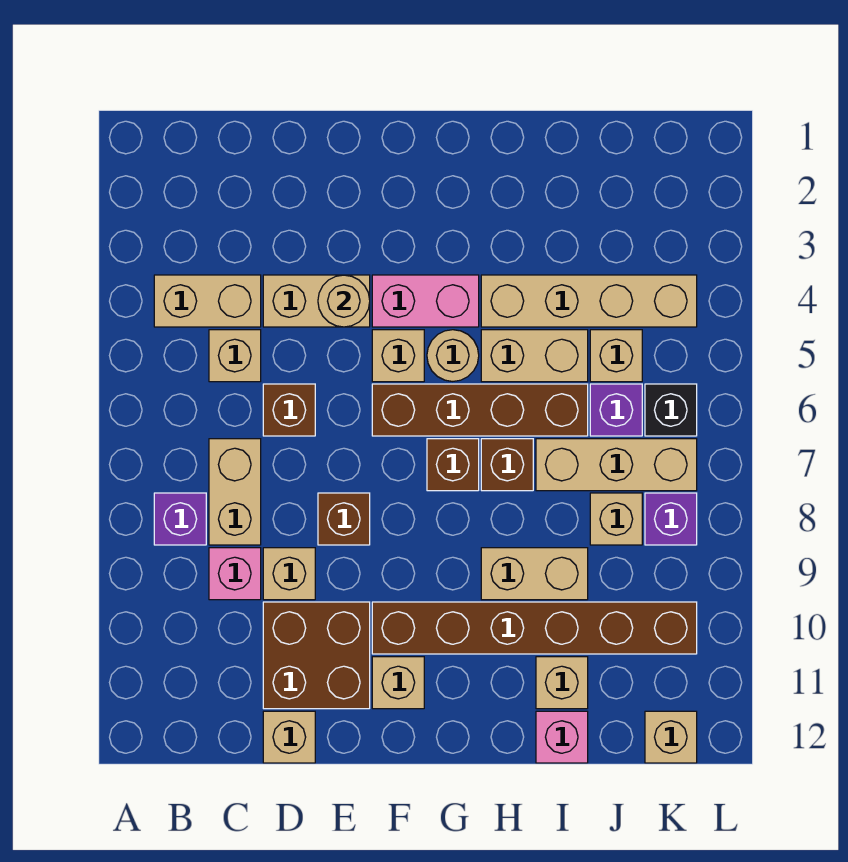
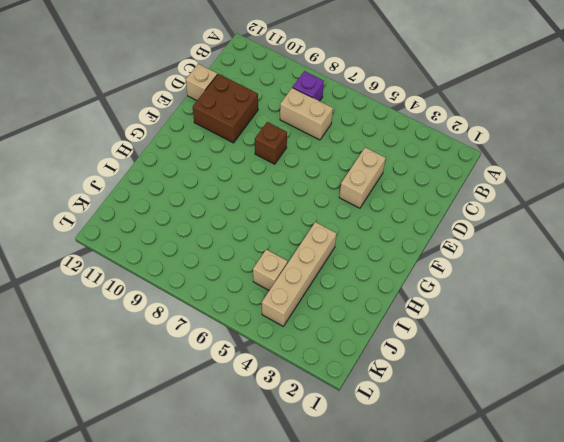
none -> tan 1x2 brick [154,275,261,327]
none -> tan 1x1 brick [209,330,261,382]
none -> pink 1x1 brick [209,548,261,600]
none -> brown 1x1 brick [263,384,315,436]

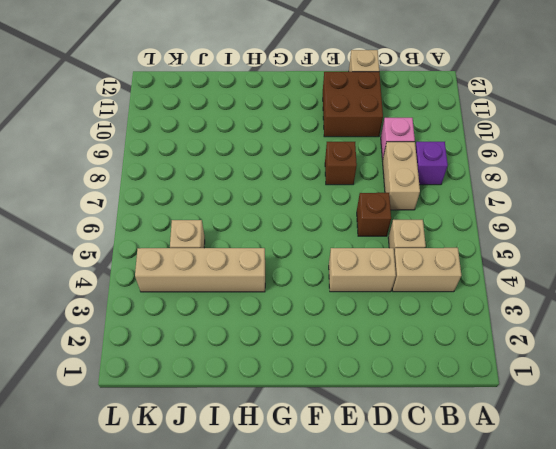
none -> tan 1x1 brick [263,548,315,600]
none -> pink 1x2 brick [372,275,479,327]
none -> tan 1x1 brick [372,330,424,382]
none -> brown 1x4 brick [372,384,588,436]

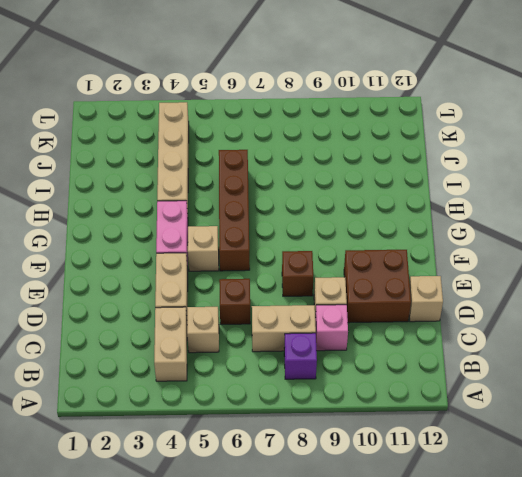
none -> brown 1x6 brick [372,602,697,654]
none -> tan 1x1 brick [372,657,424,709]
none -> tan 1x1 round brick [427,330,479,381]
none -> brown 1x1 brick [427,439,479,491]

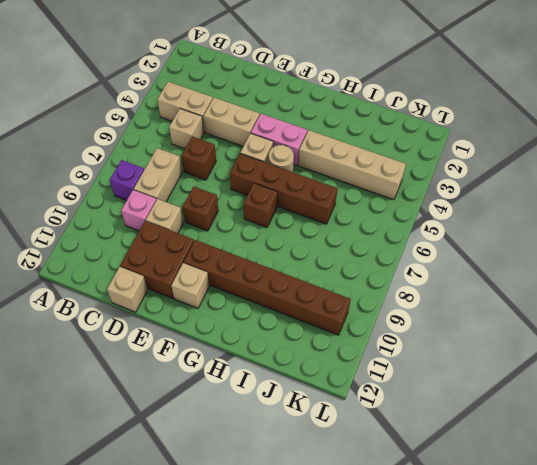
none -> tan 1x2 brick [481,330,588,382]
none -> brown 1x1 brick [481,439,533,491]
none -> tan 1x2 brick [481,548,588,600]
none -> tan 1x3 brick [536,439,697,491]

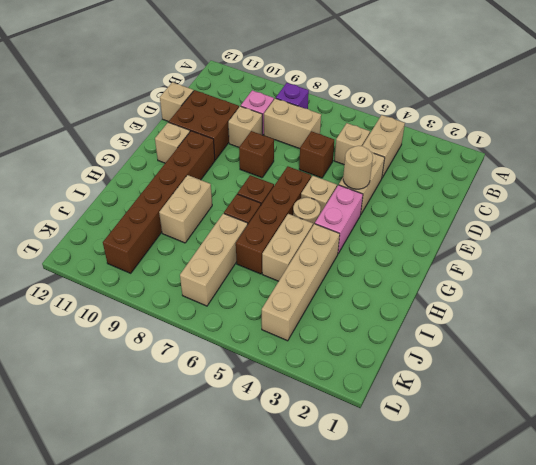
none -> tan 1x1 brick [536,657,588,709]
none -> pink 1x1 brick [536,711,588,763]
none -> tan 1x1 brick [590,330,642,382]
none -> purple 1x1 brick [590,384,642,436]

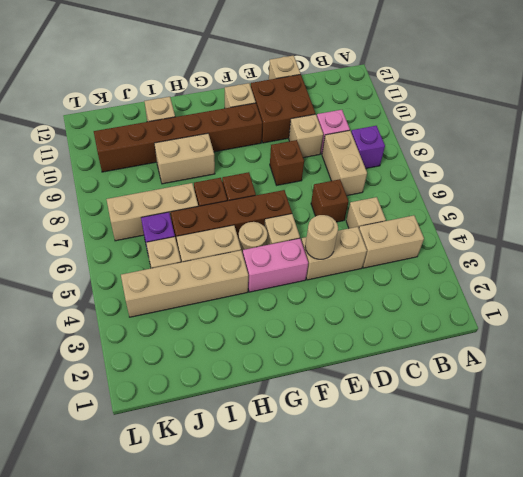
none -> pink 1x1 brick [536,711,588,763]
none -> tan 1x1 brick [590,493,642,545]
none -> black 1x1 brick [645,384,697,436]
none -> purple 1x1 brick [645,493,697,545]

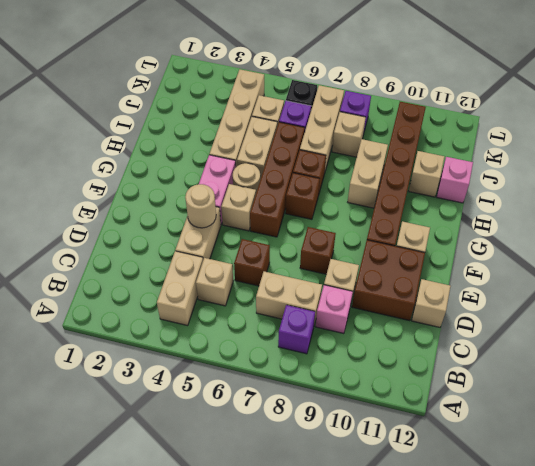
none -> tan 1x1 brick [645,711,697,763]

